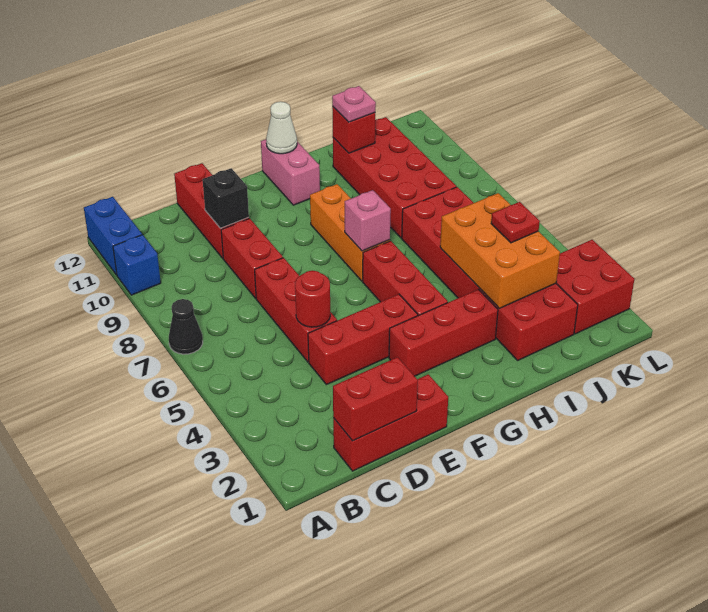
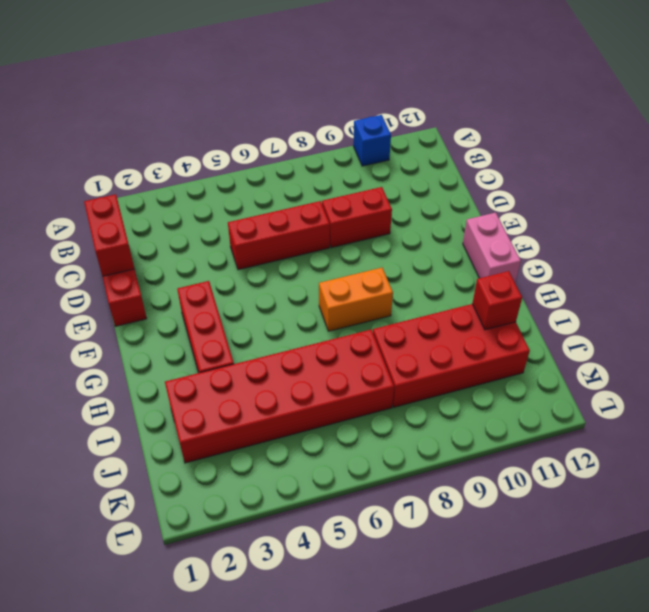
pink 1x2 brick [463,213,521,283] -> pink 1x2 brick turned to [261,139,320,205]
orange 1x2 brick [319,267,393,331] -> orange 1x3 brick [310,184,390,281]
none -> black 1x1 cone [169,299,203,354]
none -> blue 1x2 brick [84,197,142,275]
none -> red 1x3 brick [308,294,418,385]

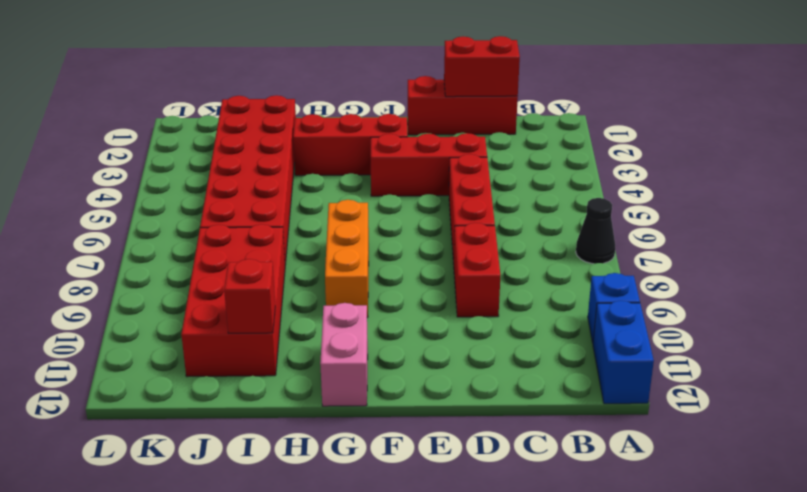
none -> red 1x3 brick [174,163,249,258]
none -> red 1x3 brick [363,241,448,316]
none -> red 2x2 brick [556,240,634,334]

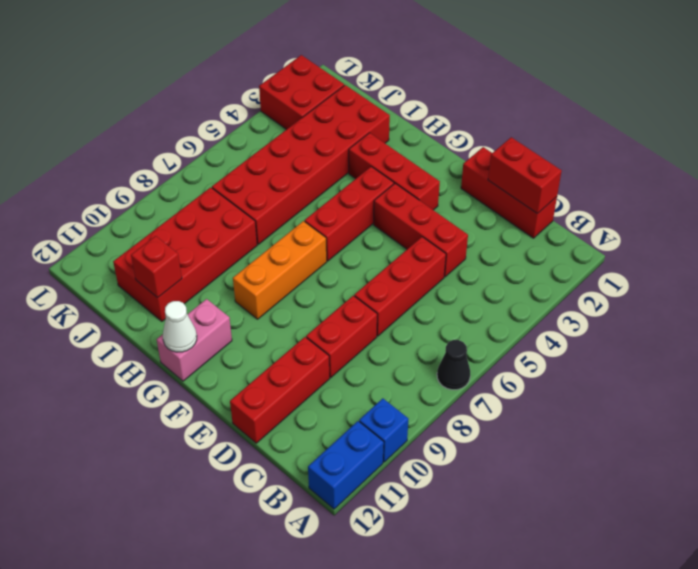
none -> red 1x1 round brick [295,271,330,327]
none -> black 1x1 brick [203,168,249,228]
none -> pink 1x1 brick [345,190,391,251]

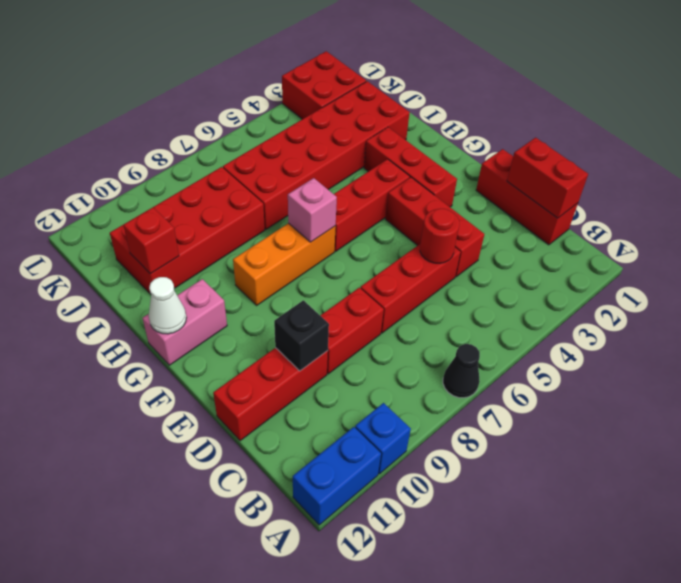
none -> orange 2x3 brick [440,193,560,308]
none -> pink 1x1 plate [332,86,376,122]
none -> red 1x1 plate [491,202,540,243]

